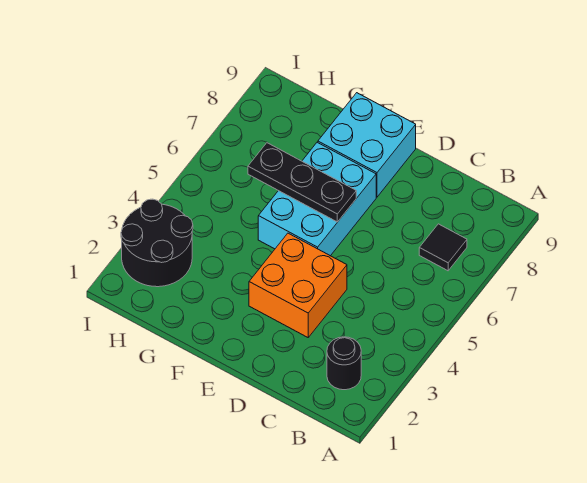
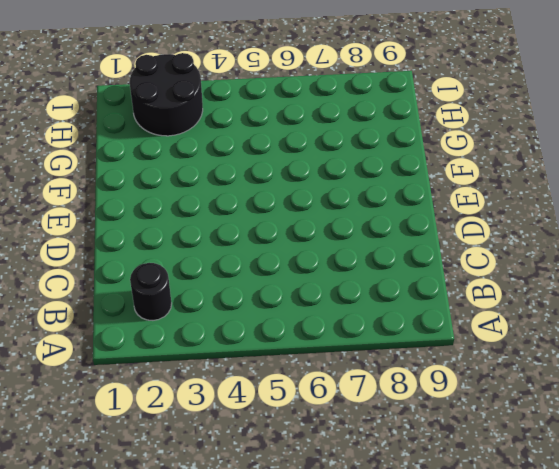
none -> black 1x1 tile [419,224,467,271]
none -> orange 2x2 brick [249,233,347,337]

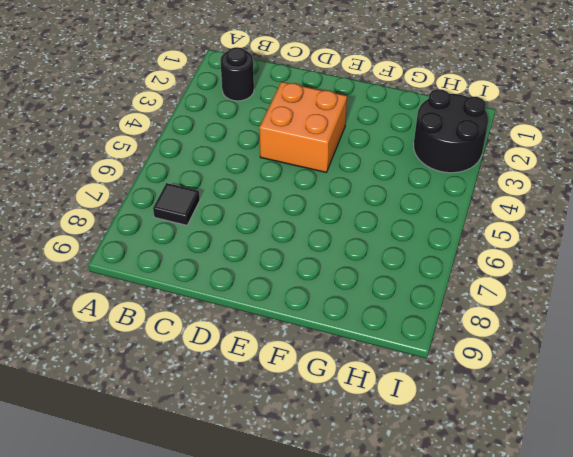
none -> cyan 2x3 brick [258,142,376,256]
none -> cyan 2x2 brick [318,93,416,197]

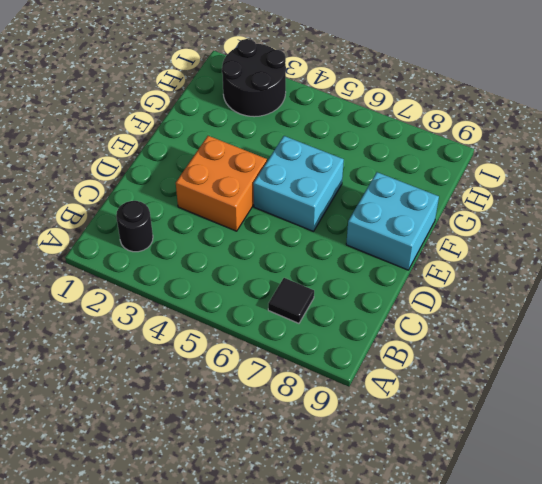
cyan 2x2 brick [253,136,344,231] -> cyan 2x3 brick [258,142,376,256]
none -> black 1x3 plate [248,143,356,222]

